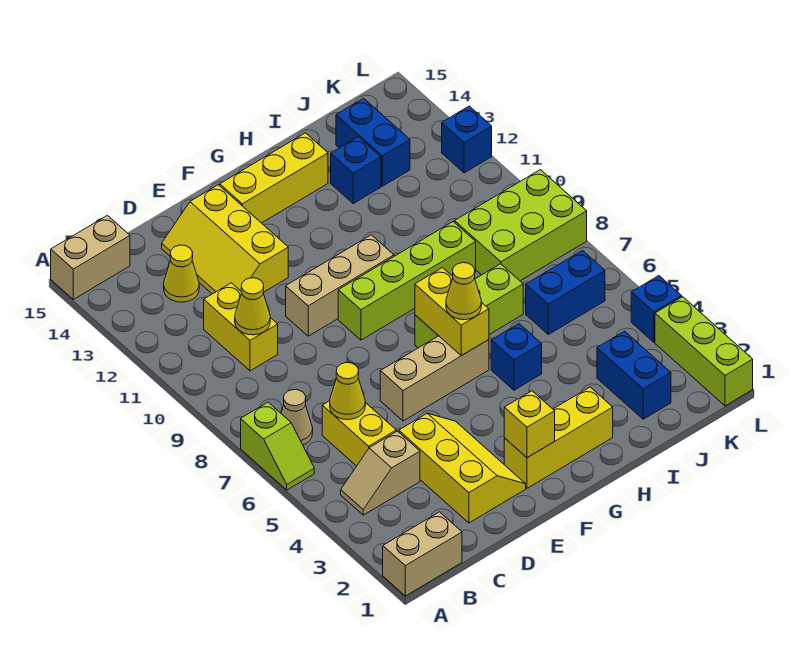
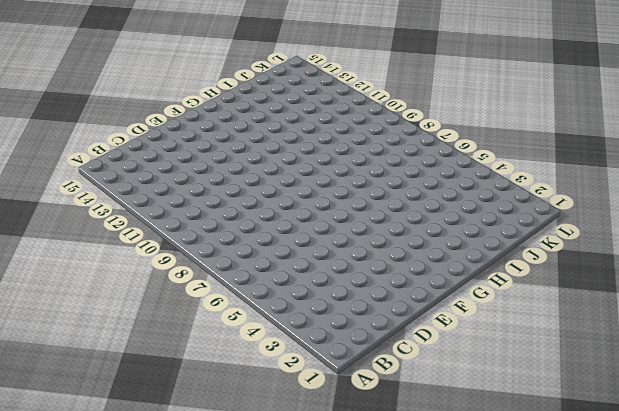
none -> tan 1x2 brick [383,512,462,596]
none -> lime 1x2 slope [241,402,314,490]
none -> tan 1x2 brick [51,215,130,299]
none -> tan 1x2 slope [341,431,420,515]

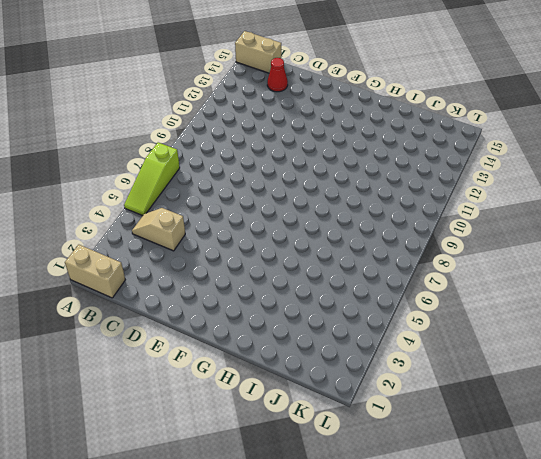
lime 1x3 slope [124,142,180,216] -> lime 1x2 slope [241,402,314,490]
red 1x1 cone [267,58,288,92] -> none
none -> tan 1x1 cone [281,390,313,445]
none -> yellow 1x2 brick [322,401,396,466]
none -> yellow 1x2 brick [204,283,278,371]
none -> yellow 1x1 cone [164,245,199,302]

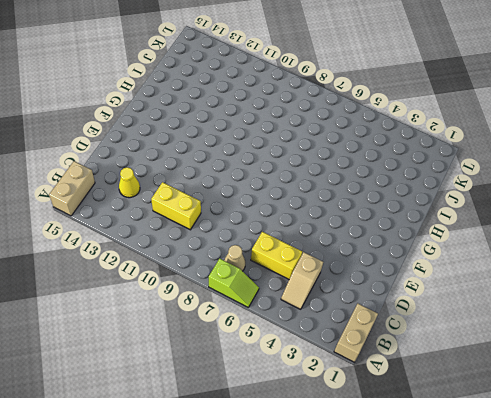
none -> yellow 2x3 slope [399,413,526,523]
none -> yellow 2x3 slope [162,185,288,294]
none -> tan 1x3 brick [380,336,489,421]
none -> tan 1x3 brick [286,235,394,336]

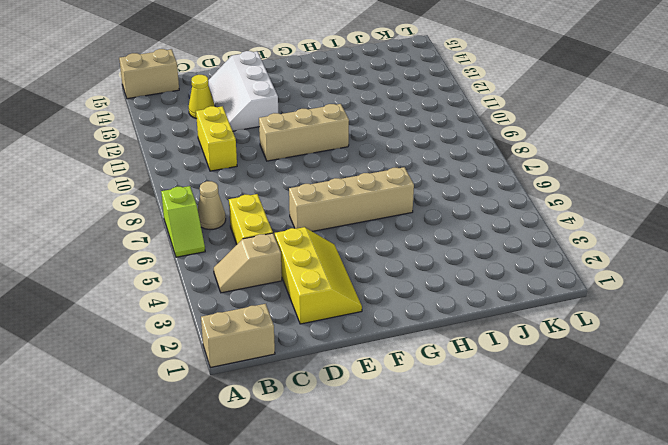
white 2x3 slope [208,51,278,131] -> yellow 2x3 slope [162,185,288,294]
tan 1x4 brick [289,167,414,231] -> tan 1x3 brick [380,336,489,421]
none -> yellow 1x3 brick [504,387,613,488]
none -> lime 1x4 brick [338,222,476,340]
none -> yellow 1x3 brick [220,133,328,223]
none -> lime 1x3 brick [415,264,523,348]

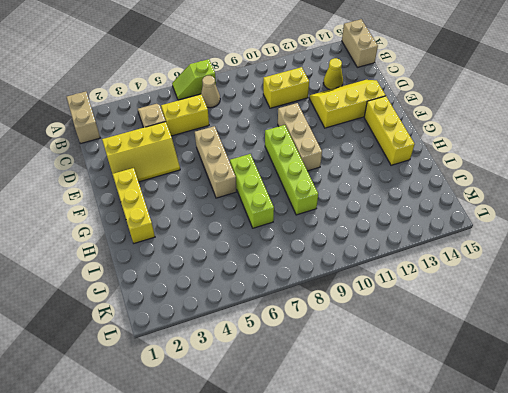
none -> blue 1x1 brick [491,324,542,390]
none -> blue 1x1 brick [331,137,381,203]
none -> blue 1x2 brick [597,331,671,419]
none -> blue 1x2 brick [526,251,605,334]

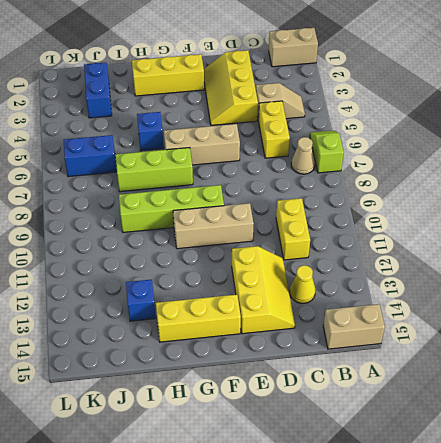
none -> lime 2x3 brick [455,170,587,281]
none -> blue 1x2 brick [336,98,410,186]
none -> lime 1x3 brick [655,297,753,406]
none -> blue 1x1 brick [631,276,682,342]

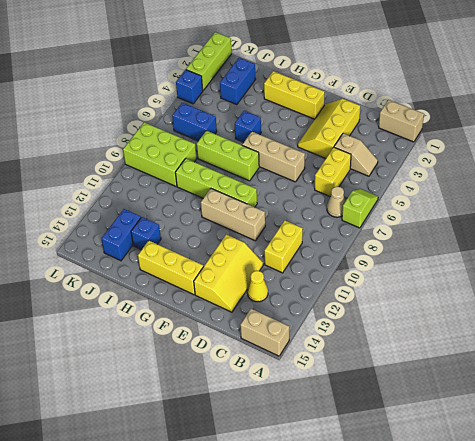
none -> blue 1x1 brick [442,106,492,173]
none -> yellow 1x1 cone [330,363,365,420]
none -> yellow 1x1 cone [235,278,270,335]
none -> yellow 1x1 brick [504,391,555,458]

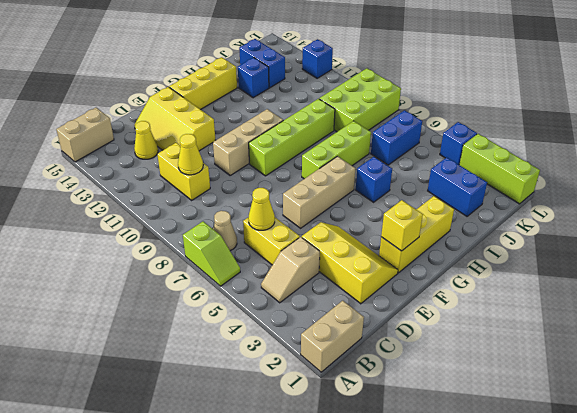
none -> yellow 1x2 brick [415,268,489,356]
none -> yellow 1x1 cone [446,263,482,320]

